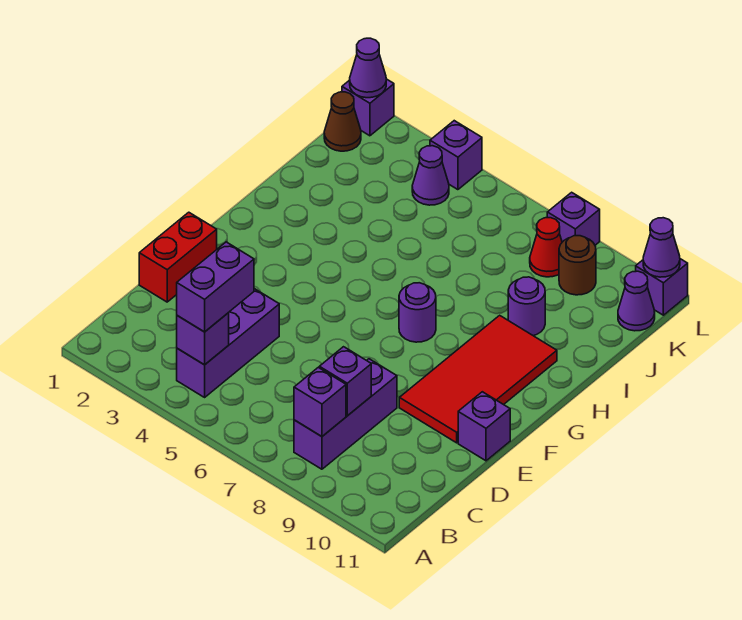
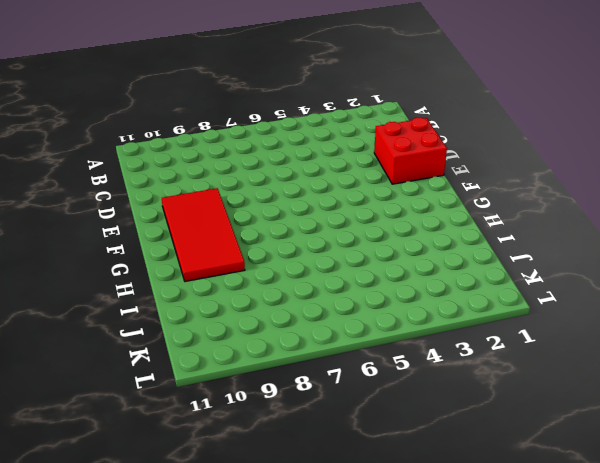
red 2x2 brick [374,118,447,184] -> red 1x2 brick [139,212,217,302]
none -> purple 1x3 brick [177,289,279,397]
none -> purple 1x3 brick [294,359,397,469]
none -> purple 1x1 brick [458,392,510,461]

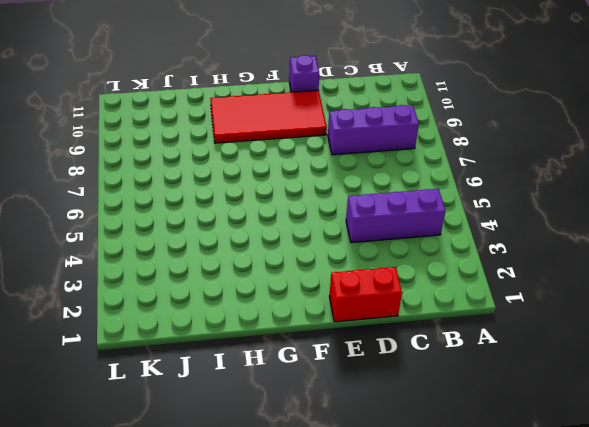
none -> purple 1x1 round brick [399,283,436,342]
none -> purple 1x1 round brick [508,277,545,336]
none -> brown 1x1 cone [324,92,361,151]

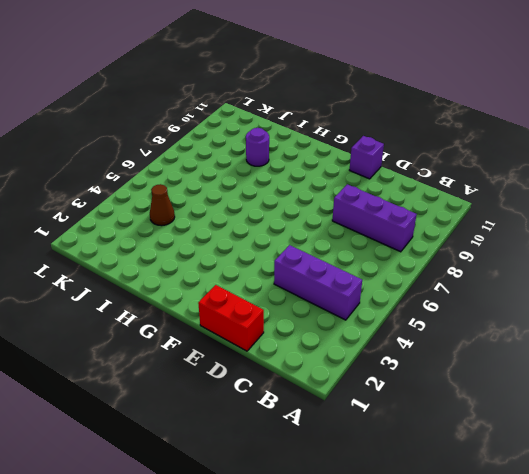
brown 1x1 cone [150,184,175,226] -> brown 1x1 cone moved to [324,92,361,151]
none -> red 2x4 tile [399,315,557,443]
none -> purple 1x1 round brick [399,283,436,342]
none -> purple 1x1 cone [412,146,449,205]

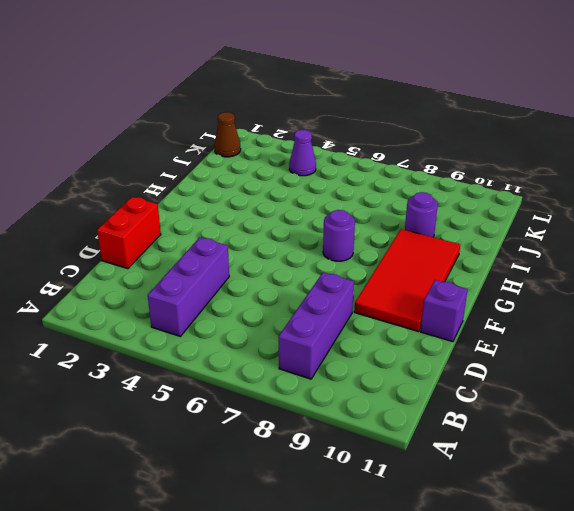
none -> red 1x1 cone [530,218,562,277]
none -> brown 1x1 round brick [559,236,596,295]
none -> purple 1x1 cone [618,271,655,331]

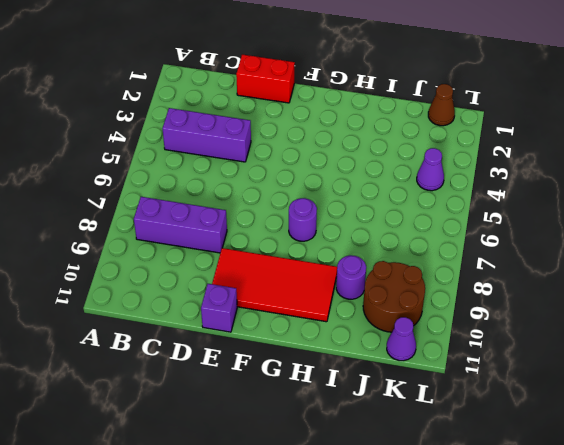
brown 2x2 round brick [363,261,425,332] -> brown 1x1 round brick [559,236,596,295]
none -> red 1x1 cone [530,218,562,277]
none -> purple 1x1 brick [342,79,394,136]
none -> purple 1x1 brick [430,121,482,190]

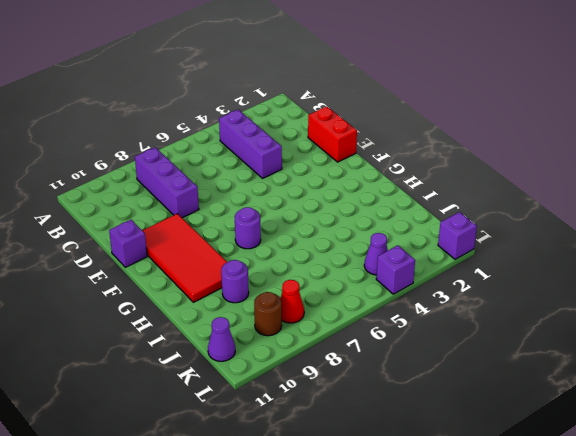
none -> brown 1x1 cone [324,92,361,151]
none -> purple 1x1 brick [547,192,600,245]
none -> purple 1x1 brick [636,259,688,315]

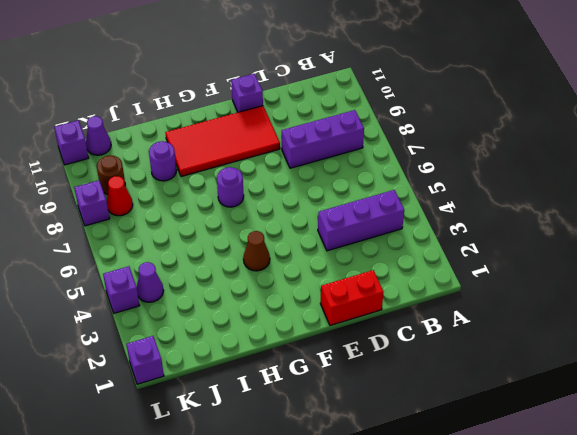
brown 1x1 cone [243,231,270,271] -> brown 1x1 cone moved to [324,92,361,151]
none -> purple 1x1 brick [177,313,229,365]
none -> purple 1x1 brick [294,367,346,437]
none -> purple 1x1 brick [319,347,371,416]

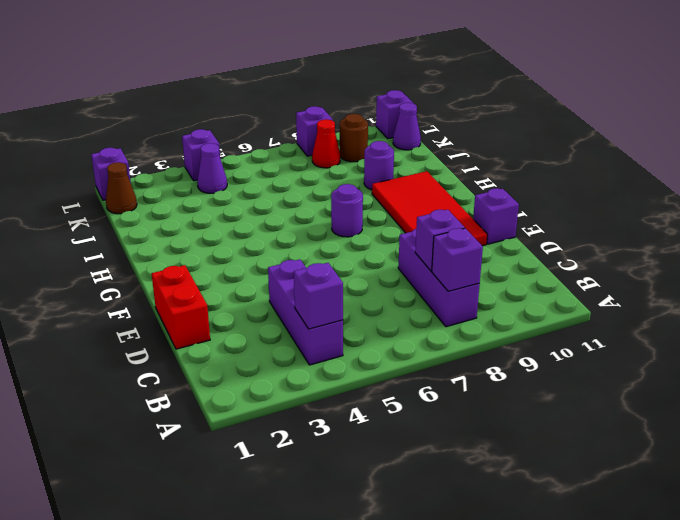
none -> purple 1x1 cone [350,38,386,98]
none -> purple 1x1 cone [643,218,680,277]
none -> purple 1x2 brick [177,242,254,332]

